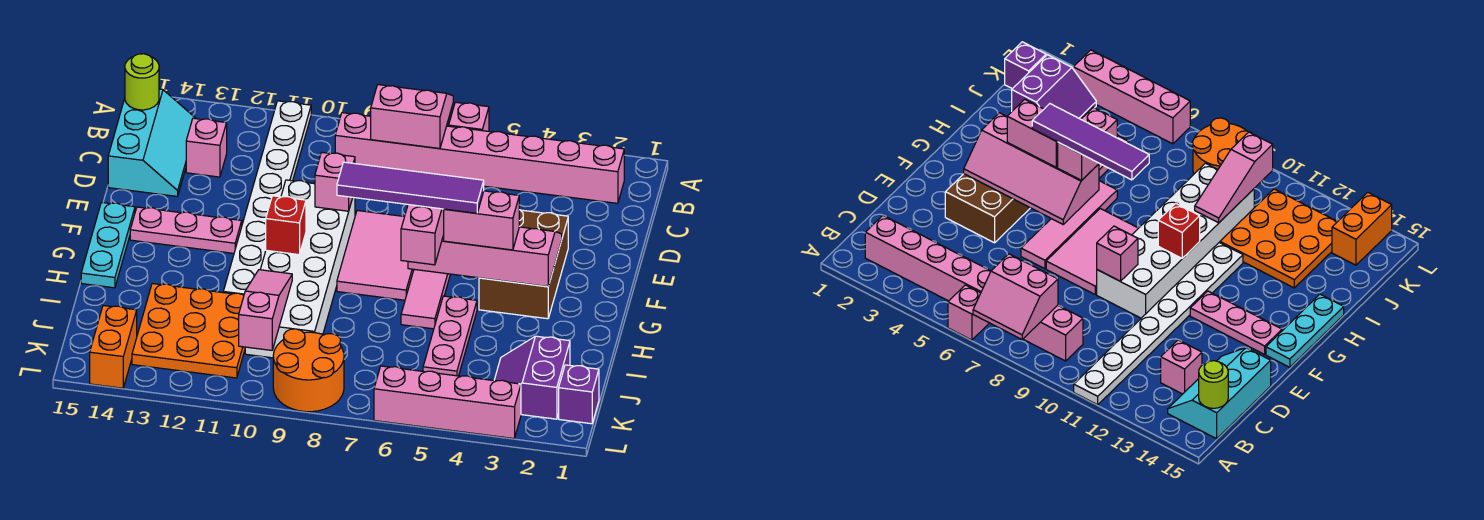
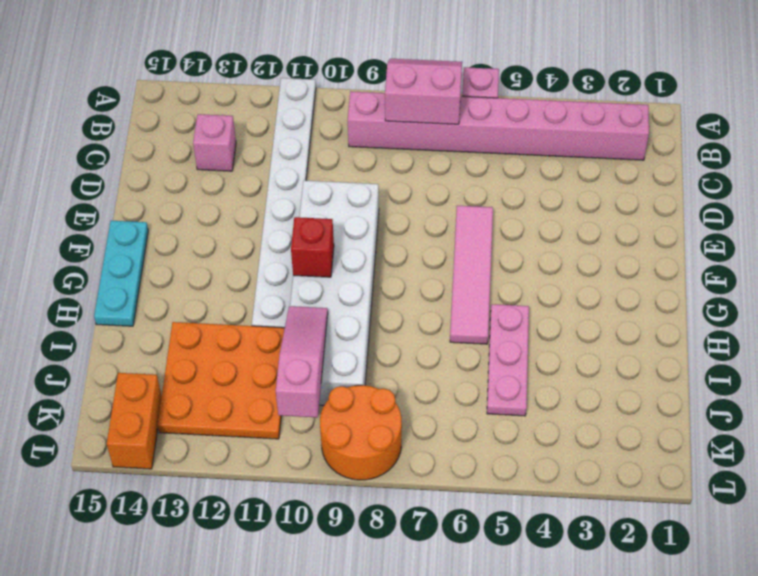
none -> cyan 2x3 slope [108,89,196,196]
none -> brown 2x3 brick [479,210,568,319]
none -> pink 2x3 tile [337,211,414,300]

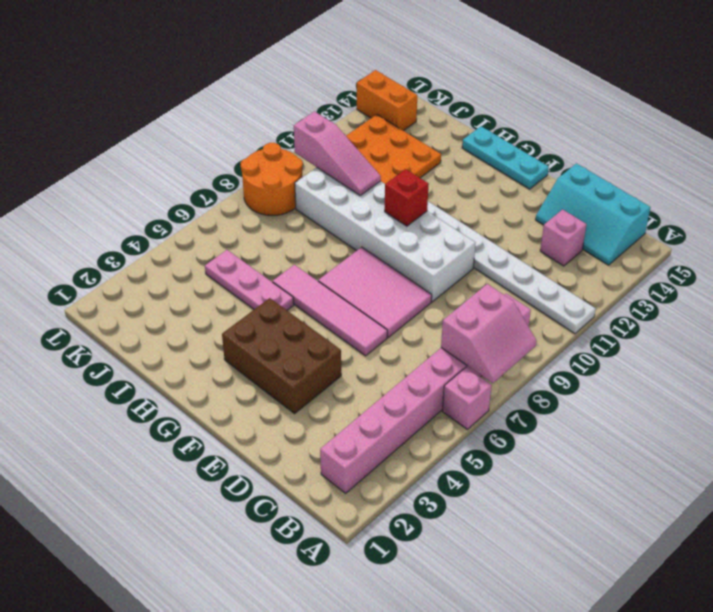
none -> pink 1x3 plate [130,207,242,253]
none -> purple 2x2 slope [494,336,570,419]
none -> purple 1x1 brick [559,365,599,424]

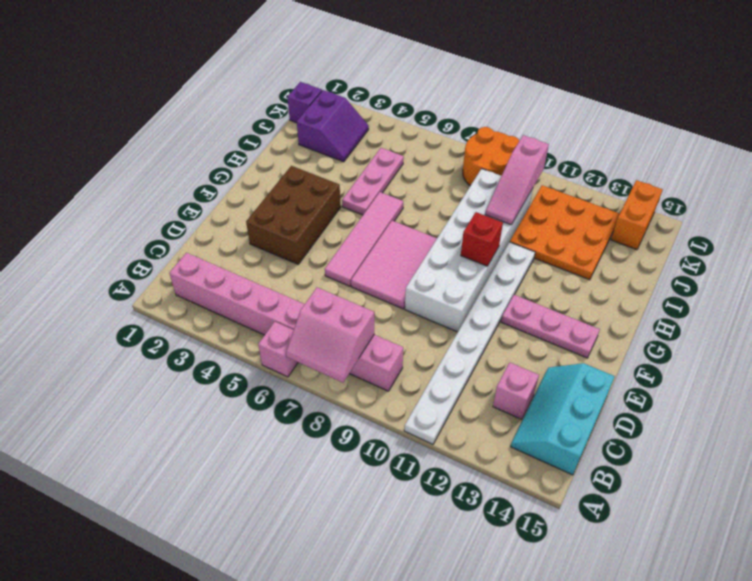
none -> cyan 1x3 plate [81,202,135,288]
none -> pink 1x4 brick [374,366,521,438]
none -> lime 1x1 round brick [125,54,159,110]

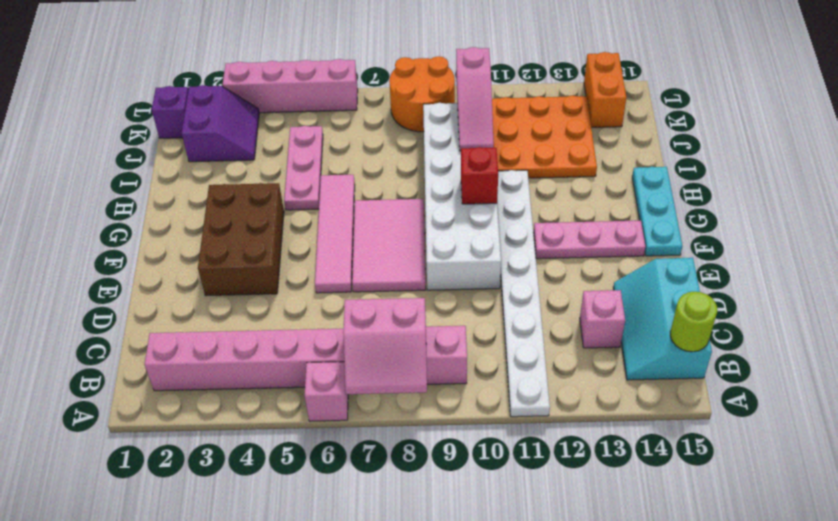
none -> pink 1x1 brick [315,153,355,211]
none -> pink 2x4 slope [408,227,562,287]
none -> pink 1x2 brick [444,191,519,250]

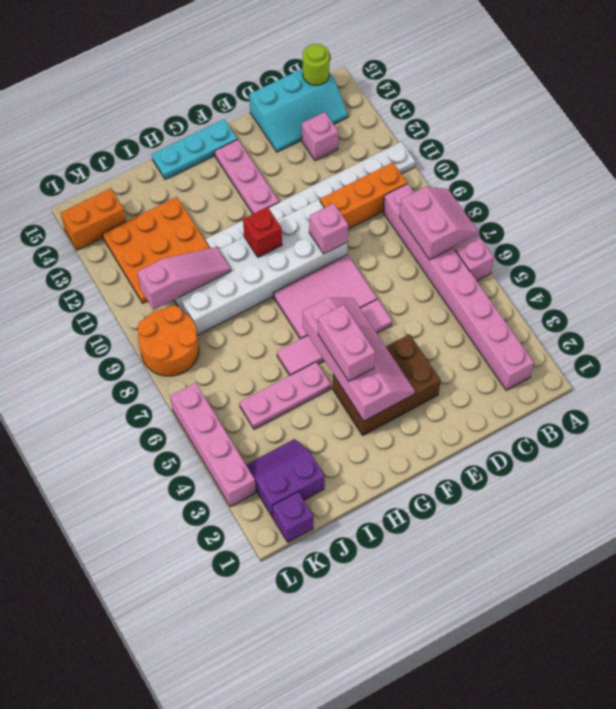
orange 1x3 brick [320,162,407,229] -> none
none -> pink 1x2 brick [401,205,444,265]
none -> purple 1x4 tile [337,162,484,213]

